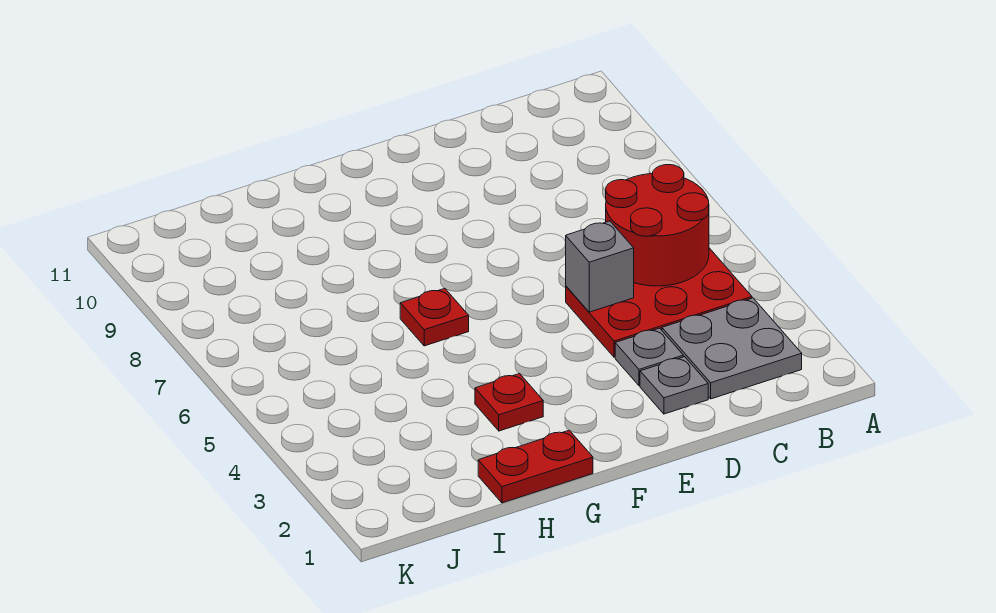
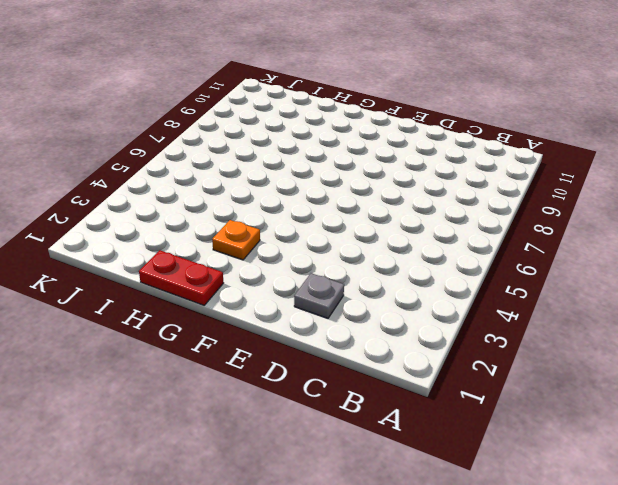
orange 1x1 plate [212,220,260,260] -> red 1x1 plate [475,374,543,431]
none -> grey 2x2 plate [662,298,802,399]
none -> red 2x3 plate [566,248,752,357]

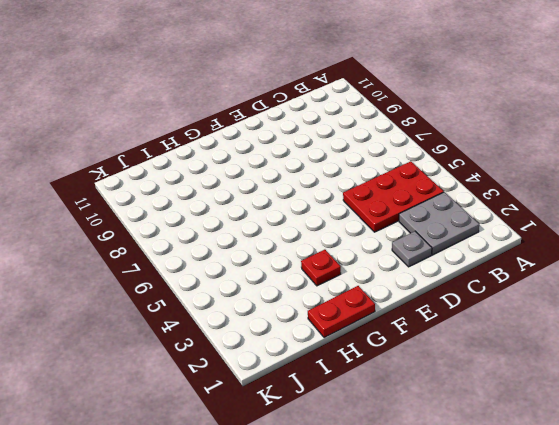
none -> grey 1x1 plate [615,328,683,386]
none -> red 1x1 plate [400,289,469,346]

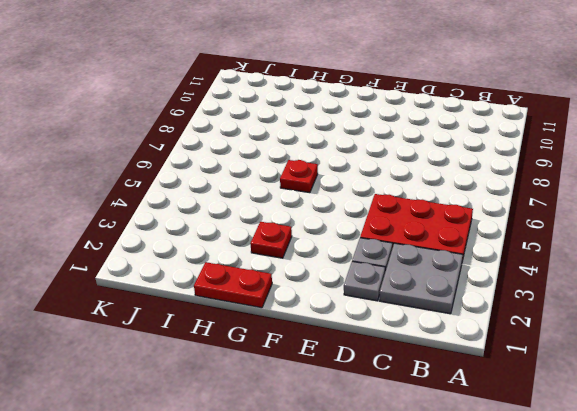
none -> red 2x2 round brick [606,165,709,286]
none -> grey 1x1 brick [566,221,634,312]

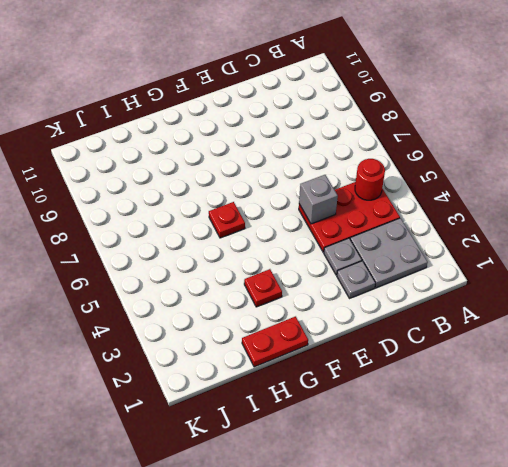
red 1x1 round brick [355,159,385,200] -> red 2x2 round brick [606,165,709,286]

